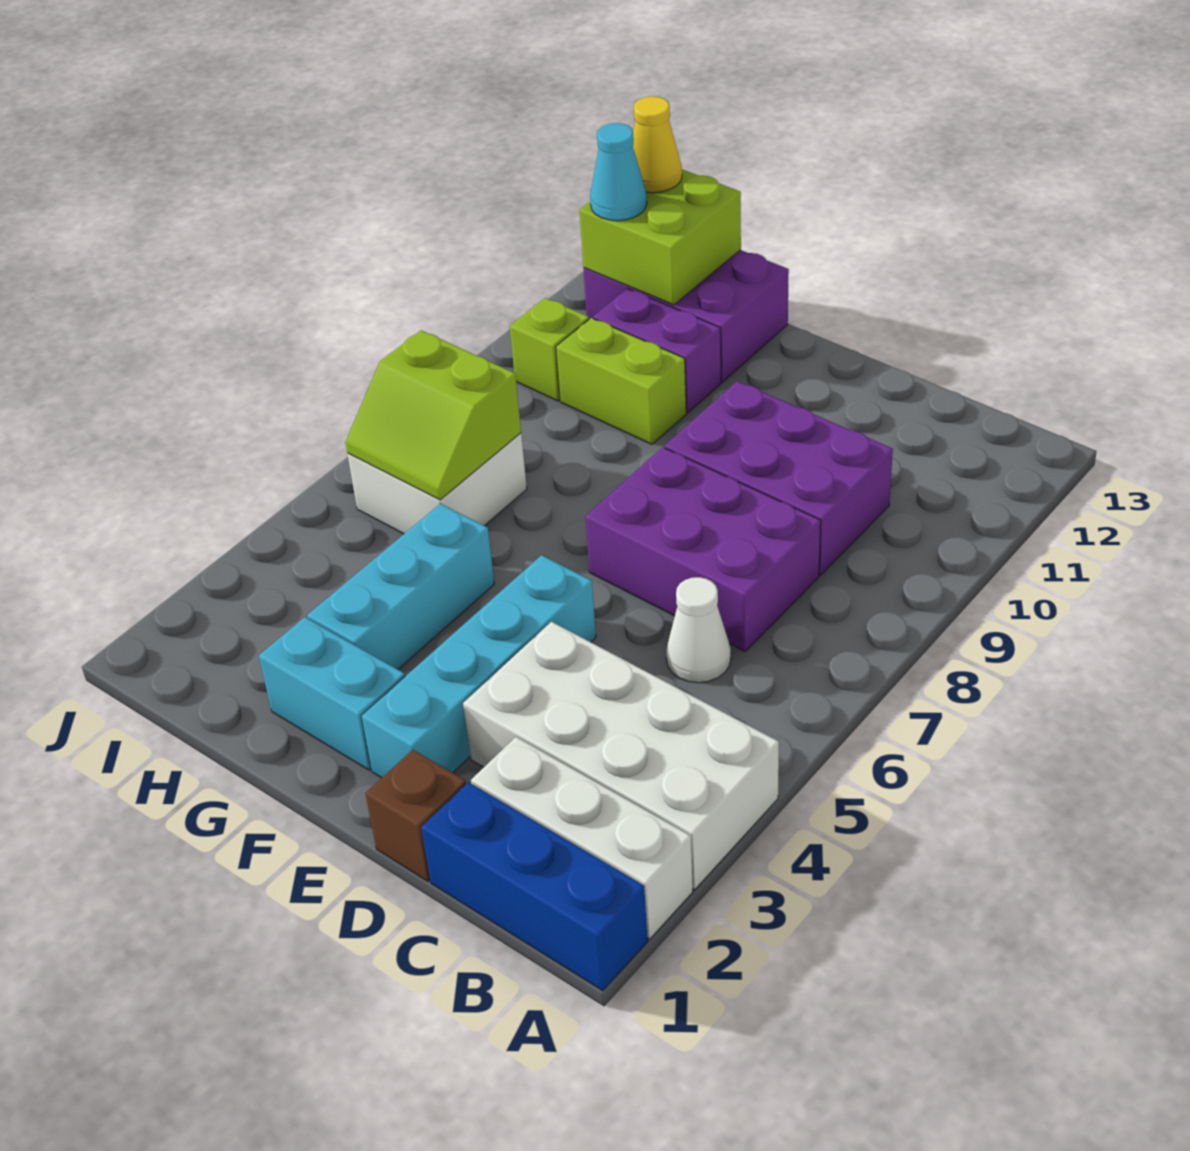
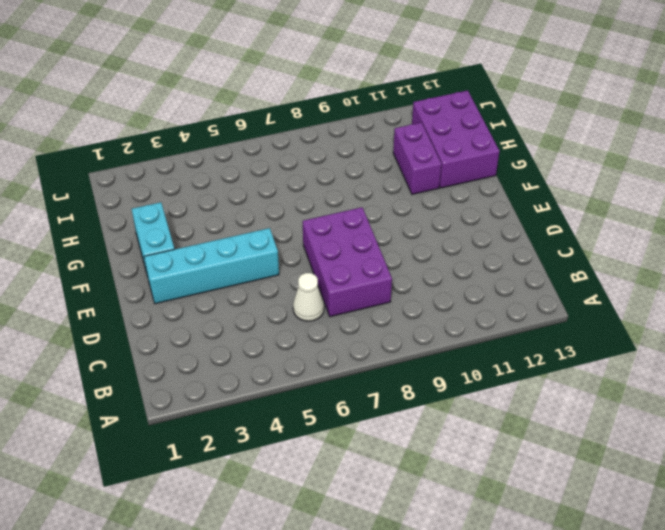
none -> blue 1x3 brick [421,782,648,991]
none -> white 1x3 brick [471,737,693,939]
none -> white 2x4 brick [463,622,779,890]

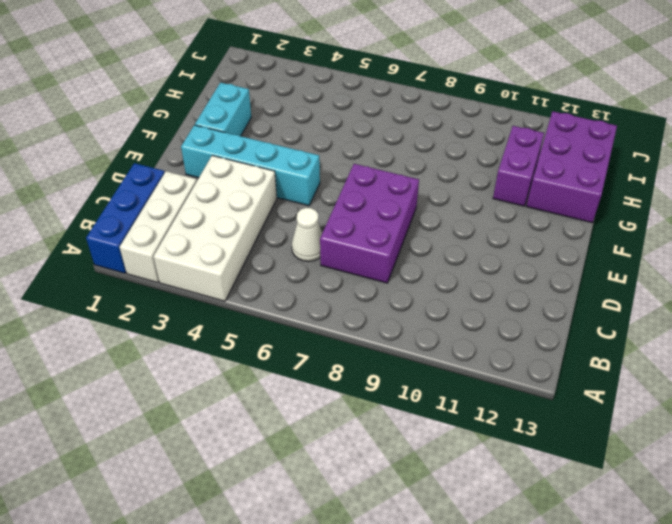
none -> purple 2x3 brick [665,381,893,575]
none -> brown 1x1 brick [365,750,466,881]
none -> cyan 1x3 brick [307,504,494,669]

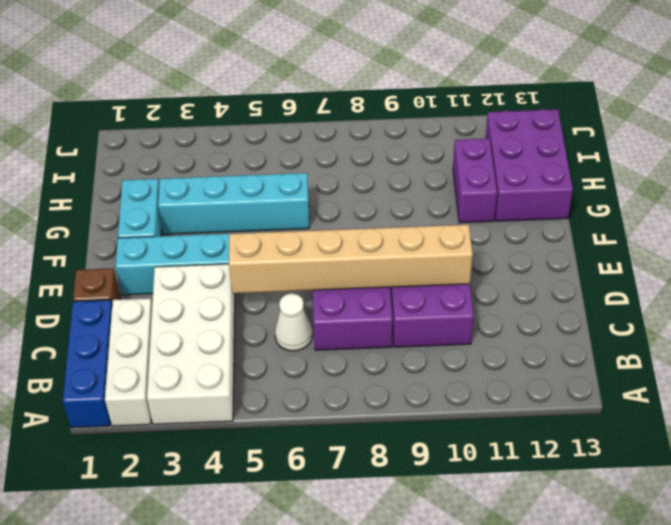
tan 1x6 brick [229,225,473,293] -> none
cyan 1x4 brick [158,173,309,234] -> cyan 1x3 brick [307,504,494,669]
none -> lime 1x2 brick [556,318,686,444]
none -> white 2x2 brick [348,433,527,534]
none -> lime 1x1 brick [510,298,589,401]

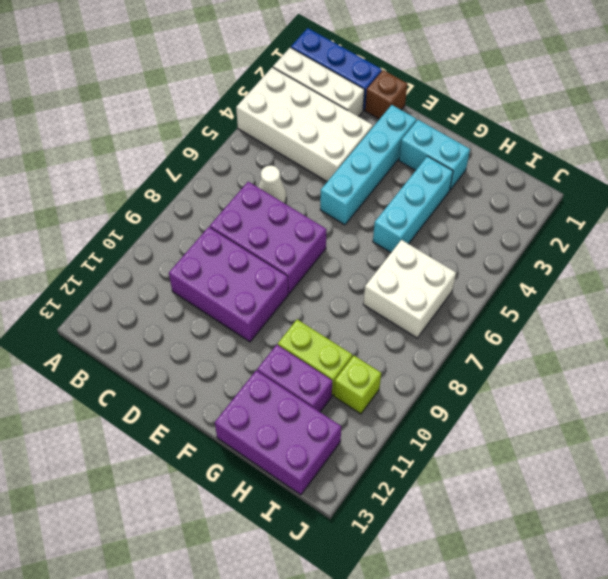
none -> lime 2x2 slope [345,330,521,500]
none -> lime 2x2 brick [580,169,741,305]
none -> cyan 1x1 cone [590,123,647,221]

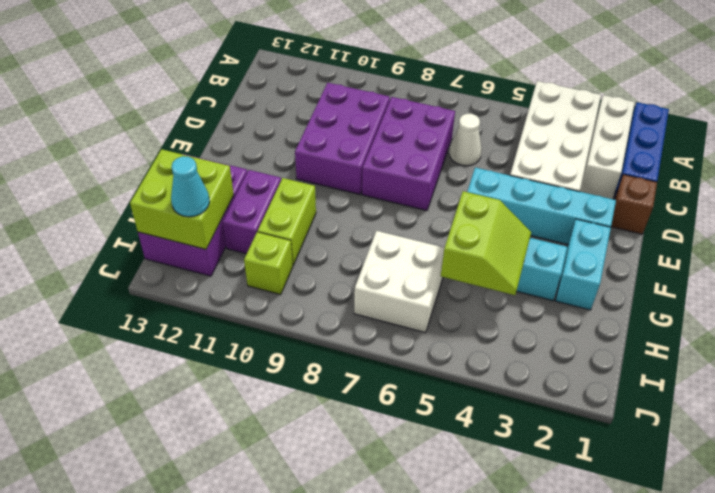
lime 2x2 slope [441,191,531,295] -> lime 2x2 slope moved to [345,330,521,500]
none -> yellow 1x1 cone [633,96,682,193]

